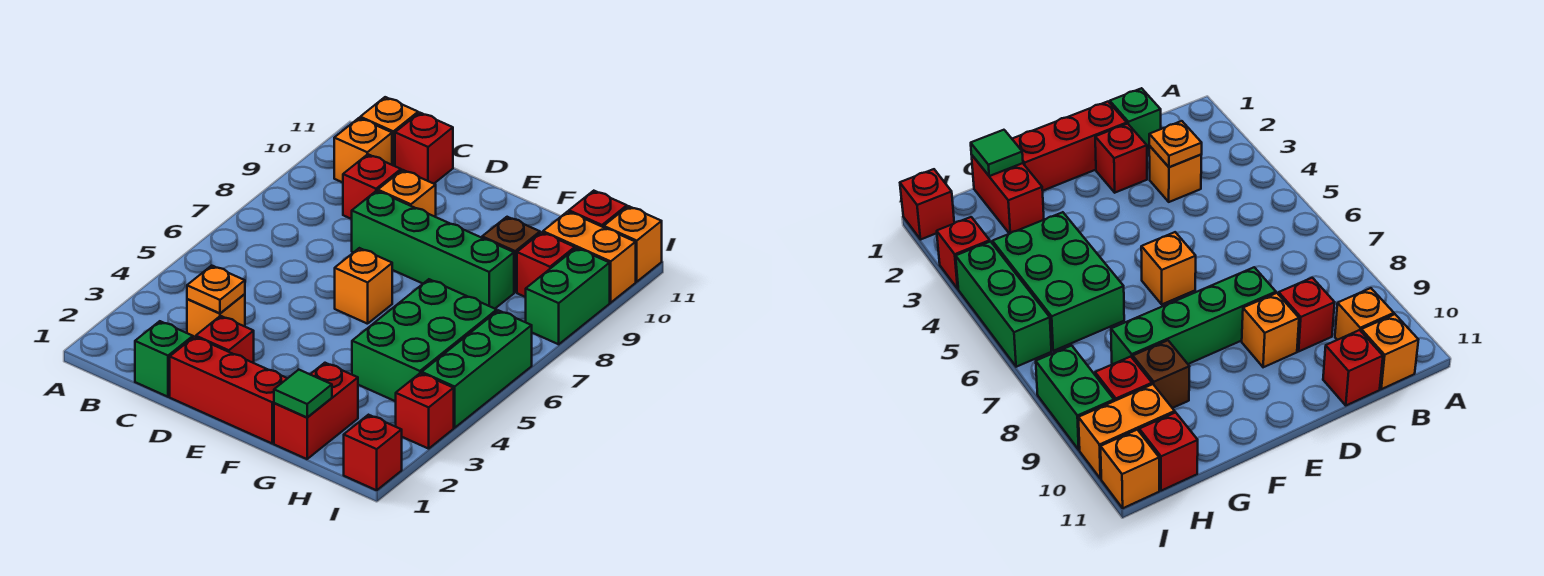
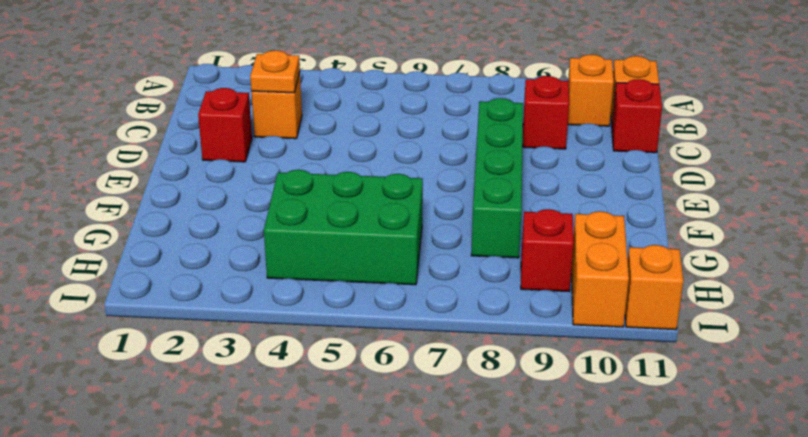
none -> green 1x1 brick [135,321,193,397]
none -> red 1x3 brick [170,337,288,443]
none -> orange 1x1 brick [378,170,436,217]

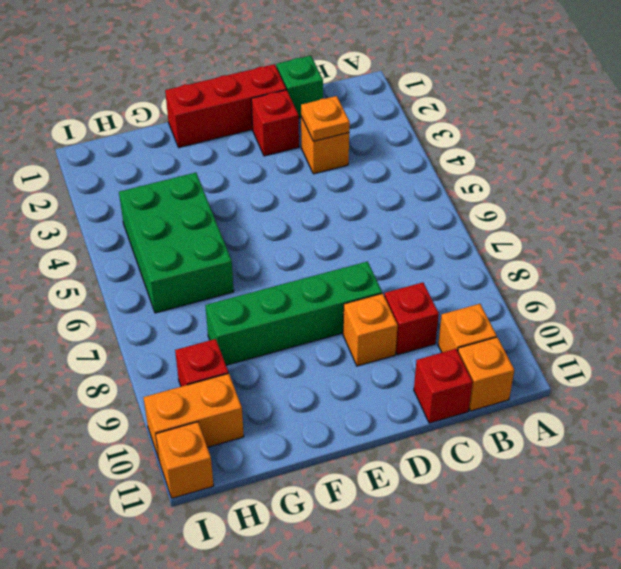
none -> orange 1x1 brick [335,248,392,324]
none -> red 1x2 brick [274,363,358,459]
none -> brown 1x1 brick [482,217,540,292]

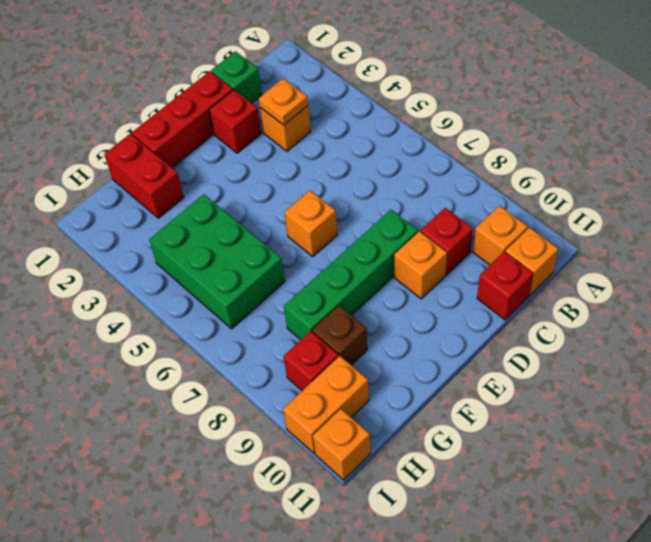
none -> red 1x1 brick [569,191,627,227]
none -> red 1x1 brick [344,415,402,490]
none -> red 1x1 brick [396,373,454,449]

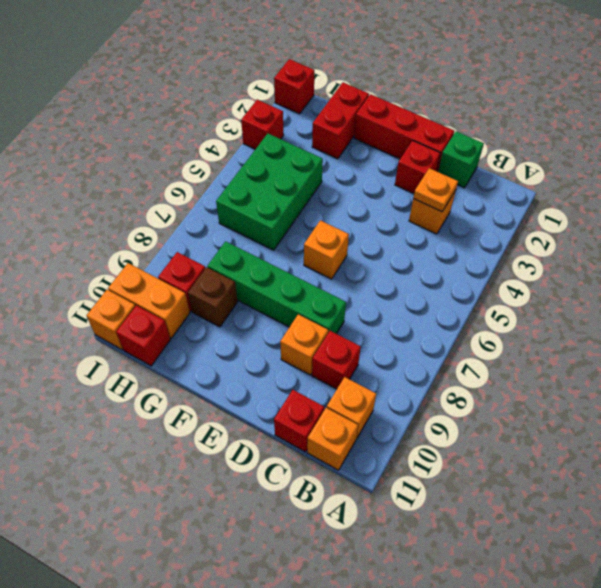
none -> green 1x3 brick [422,310,532,428]
none -> green 1x2 brick [526,248,610,344]
none -> green 1x1 tile [274,370,332,418]

